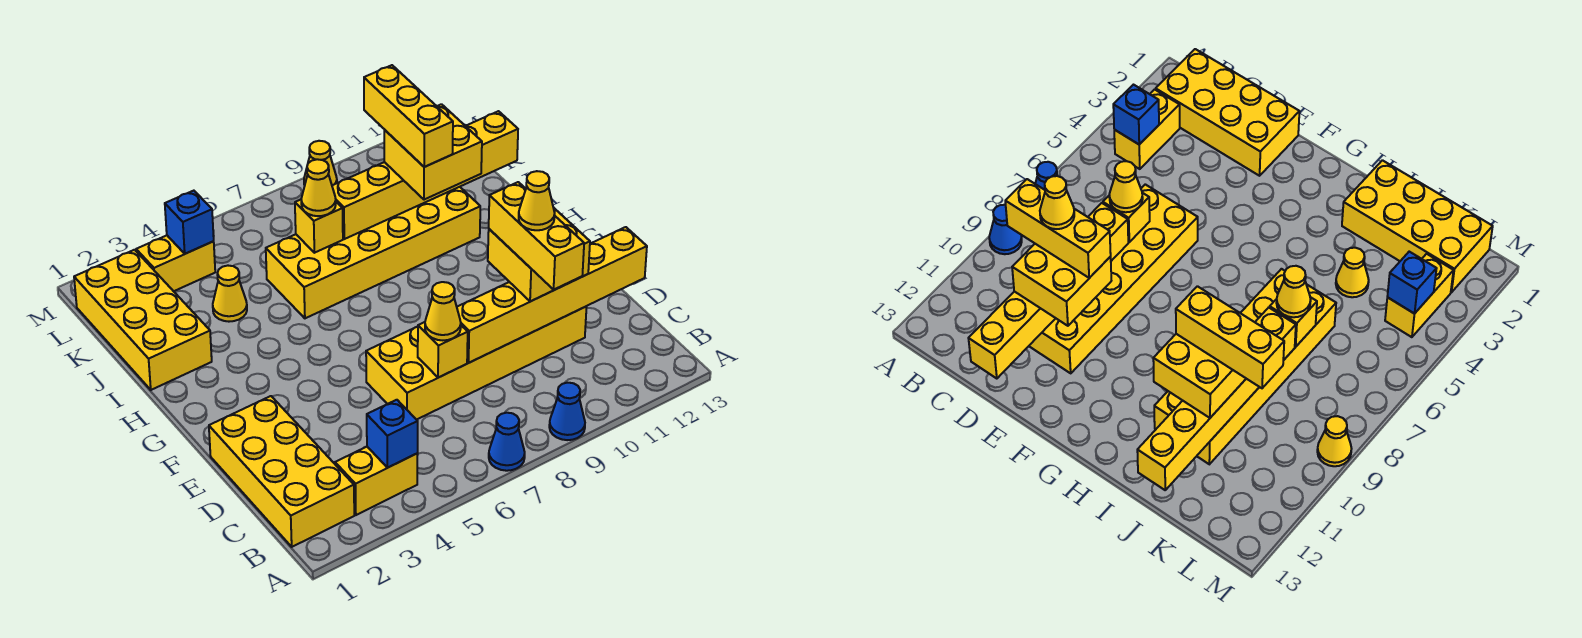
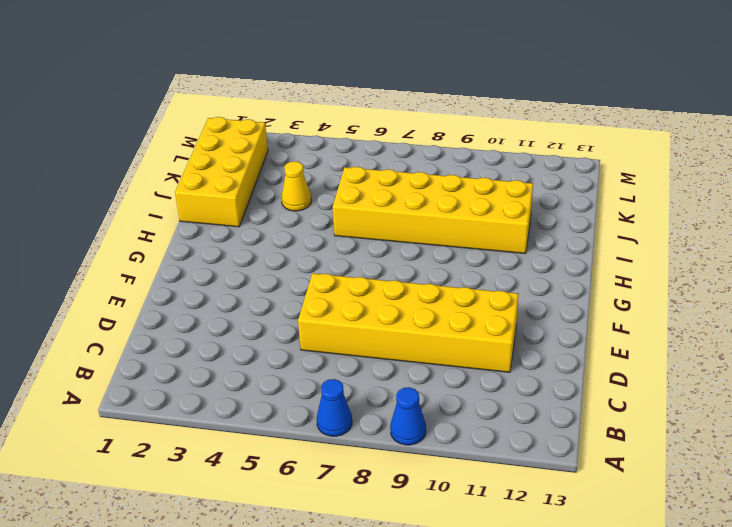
none -> yellow 2x4 brick [209,396,354,547]
none -> yellow 1x2 brick [335,447,418,515]
none -> yellow 1x2 brick [136,235,215,291]

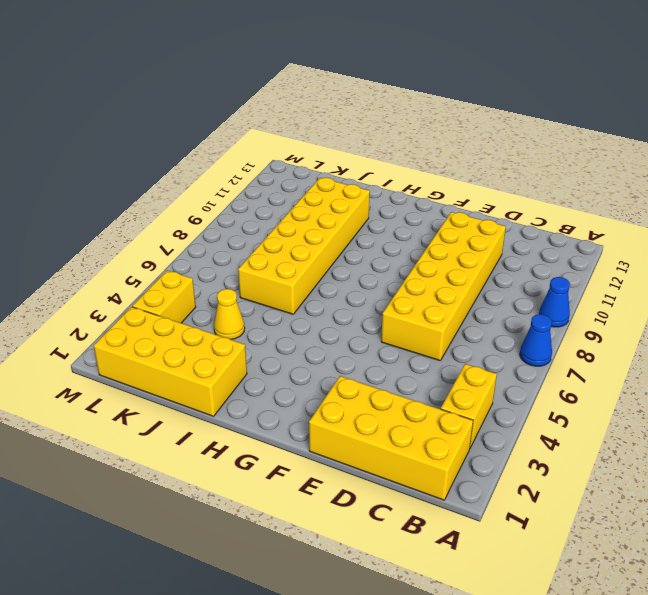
none -> yellow 1x1 cone [304,141,337,186]
none -> blue 1x1 brick [367,400,418,468]
none -> yellow 1x1 brick [418,322,468,378]

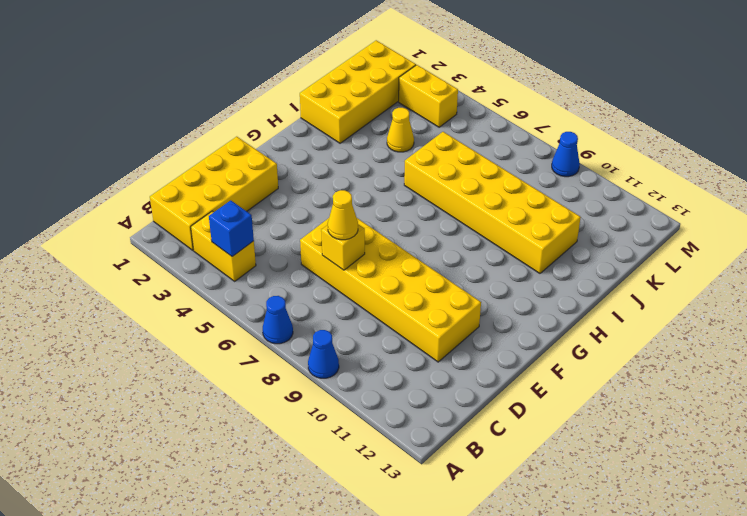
blue 1x1 cone [552,132,580,177] -> yellow 1x1 cone [304,141,337,186]
none -> yellow 1x6 brick [457,227,647,363]
none -> yellow 1x1 brick [295,200,343,253]
none -> yellow 1x6 brick [332,111,518,239]

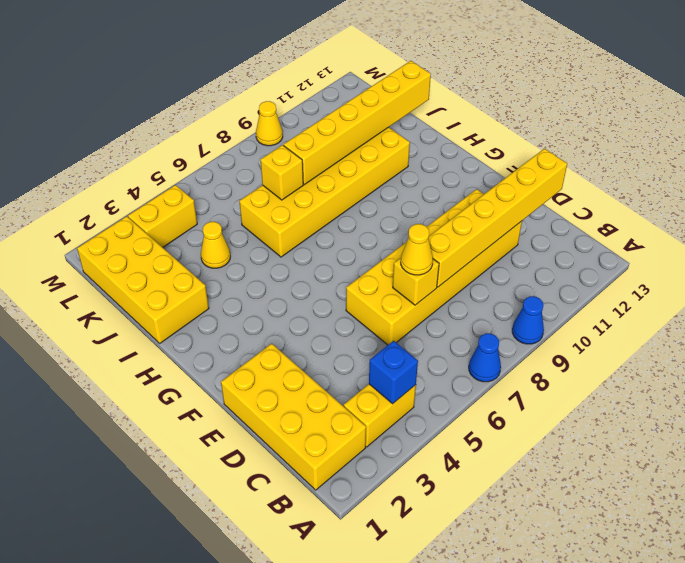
none -> blue 1x1 brick [165,191,214,254]
none -> yellow 2x2 brick [488,207,590,302]
none -> yellow 2x2 brick [384,104,482,200]

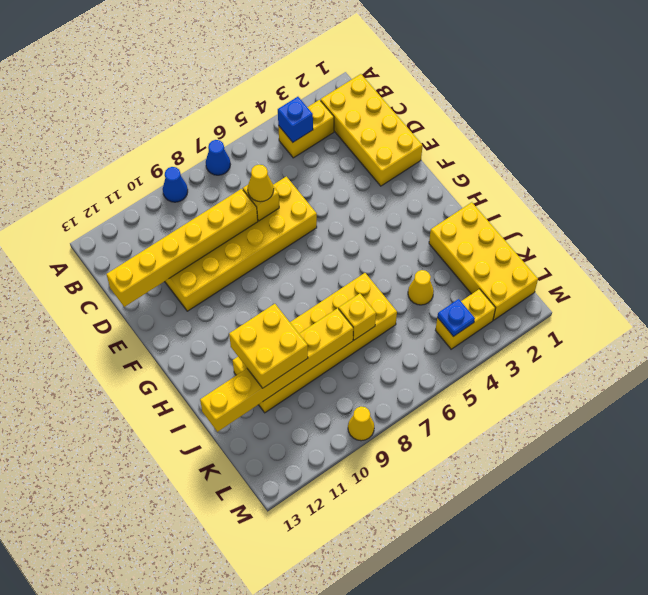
blue 1x1 plate [437,299,475,337] -> blue 1x1 brick [165,191,214,254]
none -> yellow 2x2 brick [488,207,590,302]
none -> yellow 1x1 cone [301,159,336,216]
none -> yellow 1x3 brick [489,182,584,289]

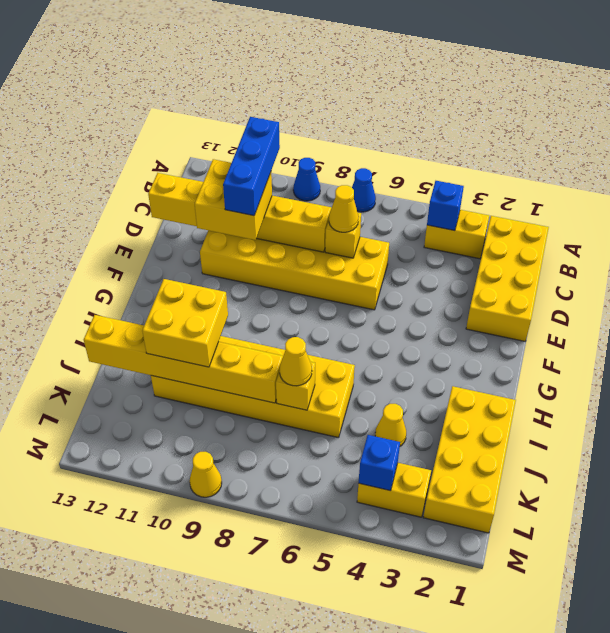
blue 1x3 brick [223,117,280,216] -> yellow 1x3 brick [489,182,584,289]
none -> yellow 1x3 brick [364,65,453,167]
none -> yellow 1x1 cone [519,171,555,230]

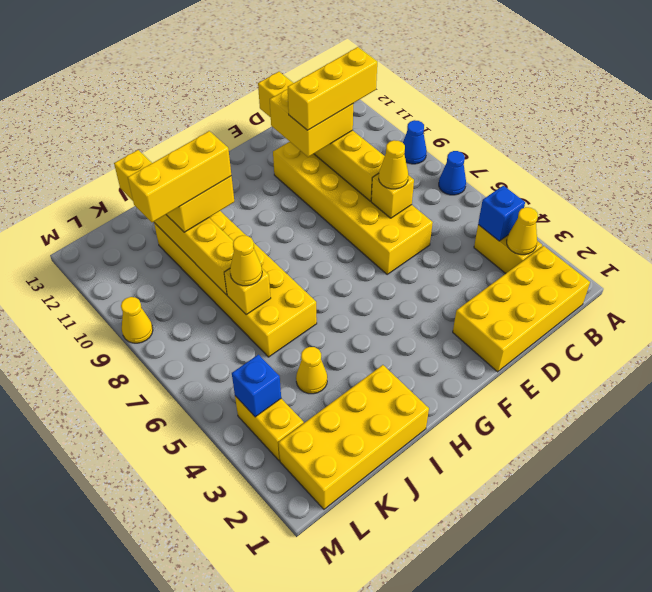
yellow 1x1 cone [507,207,538,255] -> yellow 1x1 cone moved to [519,171,555,230]

